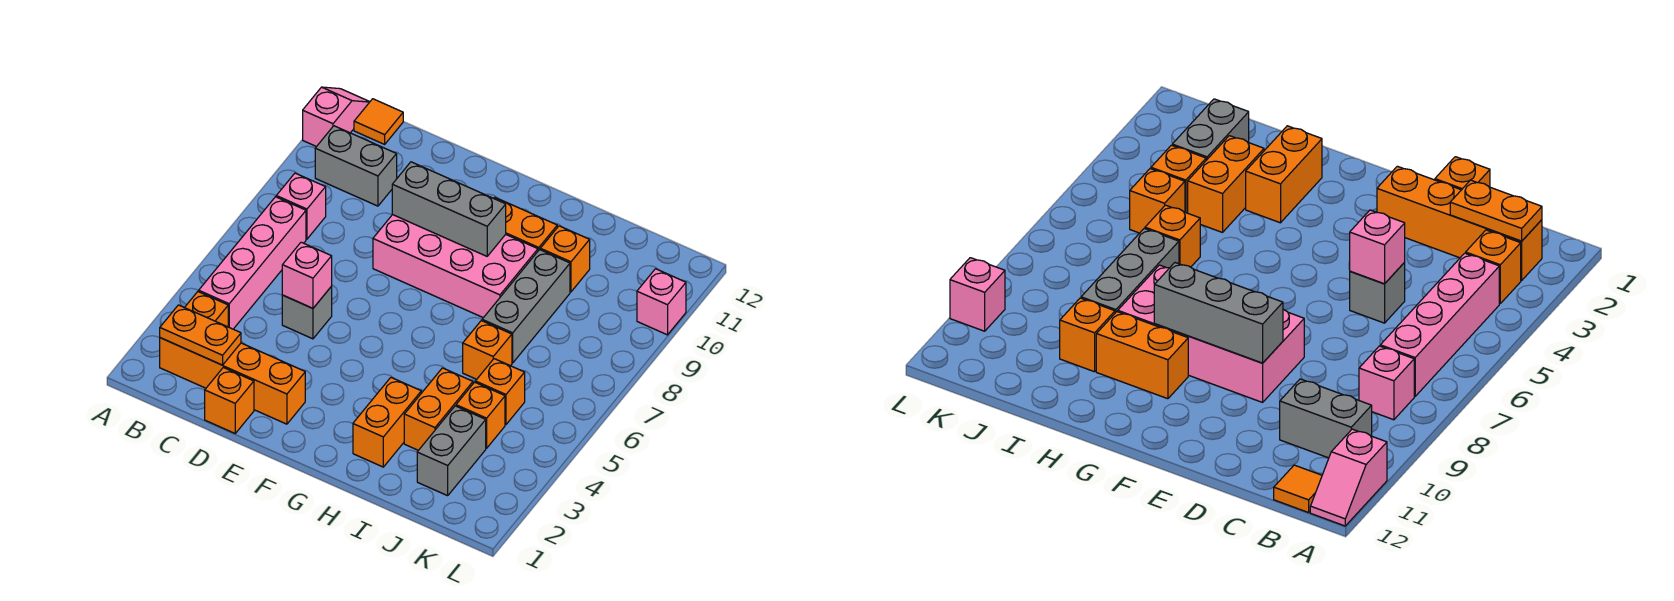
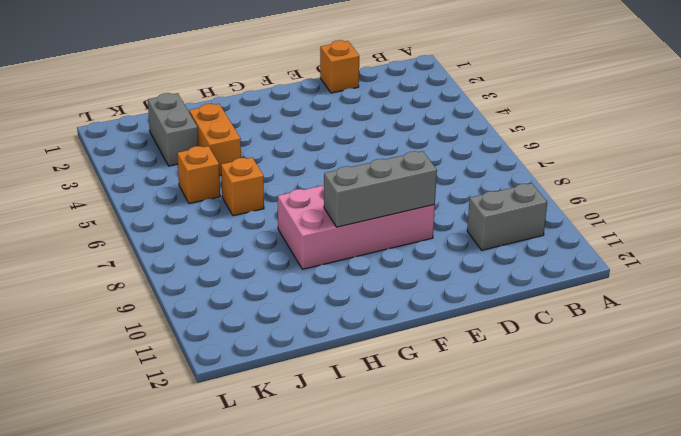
none -> pink 1x2 slope [303,87,369,147]
none -> orange 1x4 brick [160,338,305,424]
none -> orange 1x1 brick [185,292,228,327]

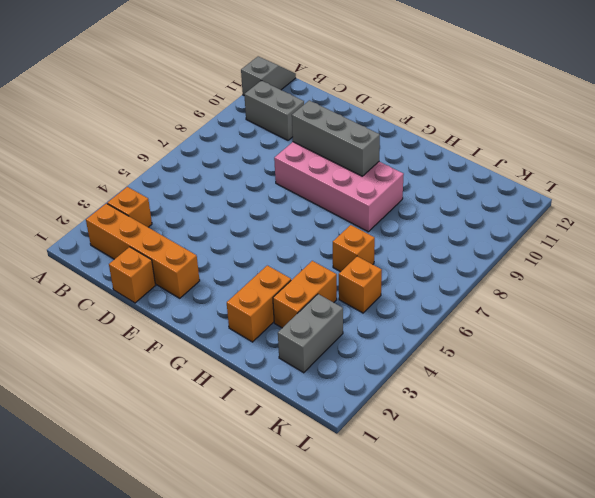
grey 1x2 slope [241,56,296,95] -> pink 1x2 slope [303,87,369,147]
none -> pink 1x4 brick [199,197,306,329]
none -> pink 1x1 brick [276,173,326,239]
none -> orange 1x1 tile [354,99,403,144]

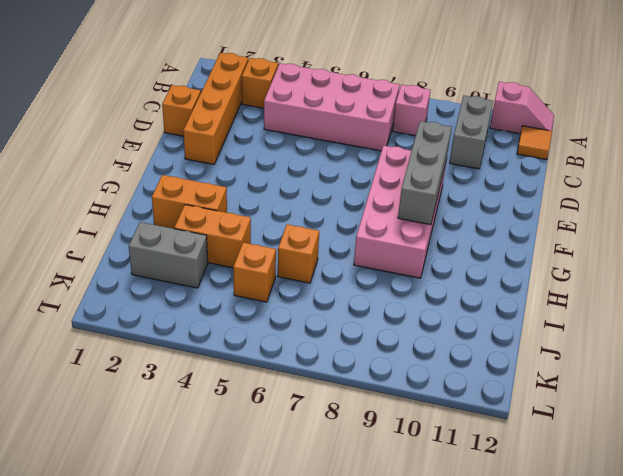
pink 2x4 brick [264,63,400,151] -> pink 1x4 brick [199,197,306,329]
none -> grey 1x1 brick [282,287,332,339]
none -> orange 1x2 brick [494,197,557,251]
none -> grey 1x3 brick [482,250,570,363]

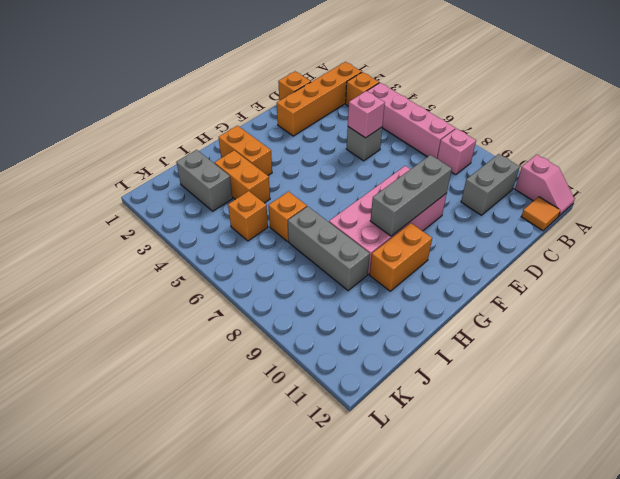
none -> orange 1x1 brick [540,226,590,292]
none -> orange 1x1 brick [456,382,505,448]
none -> pink 1x1 brick [637,269,686,335]

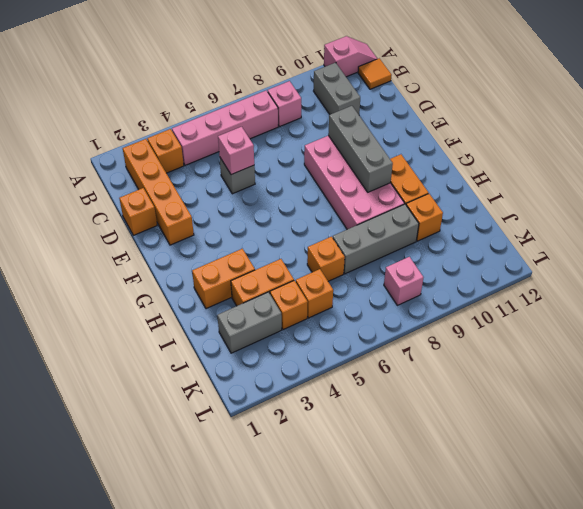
pink 1x1 brick [384,257,424,305] -> pink 1x1 brick moved to [637,269,686,335]
none -> orange 1x2 plate [160,305,241,365]

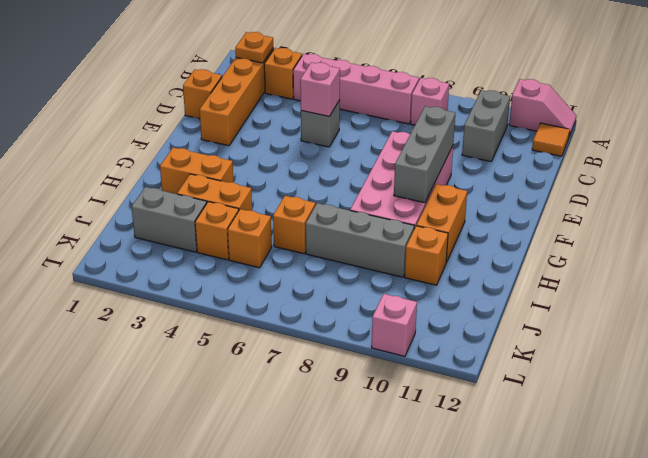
orange 1x1 plate [235,32,273,63] -> orange 1x2 plate [160,305,241,365]

